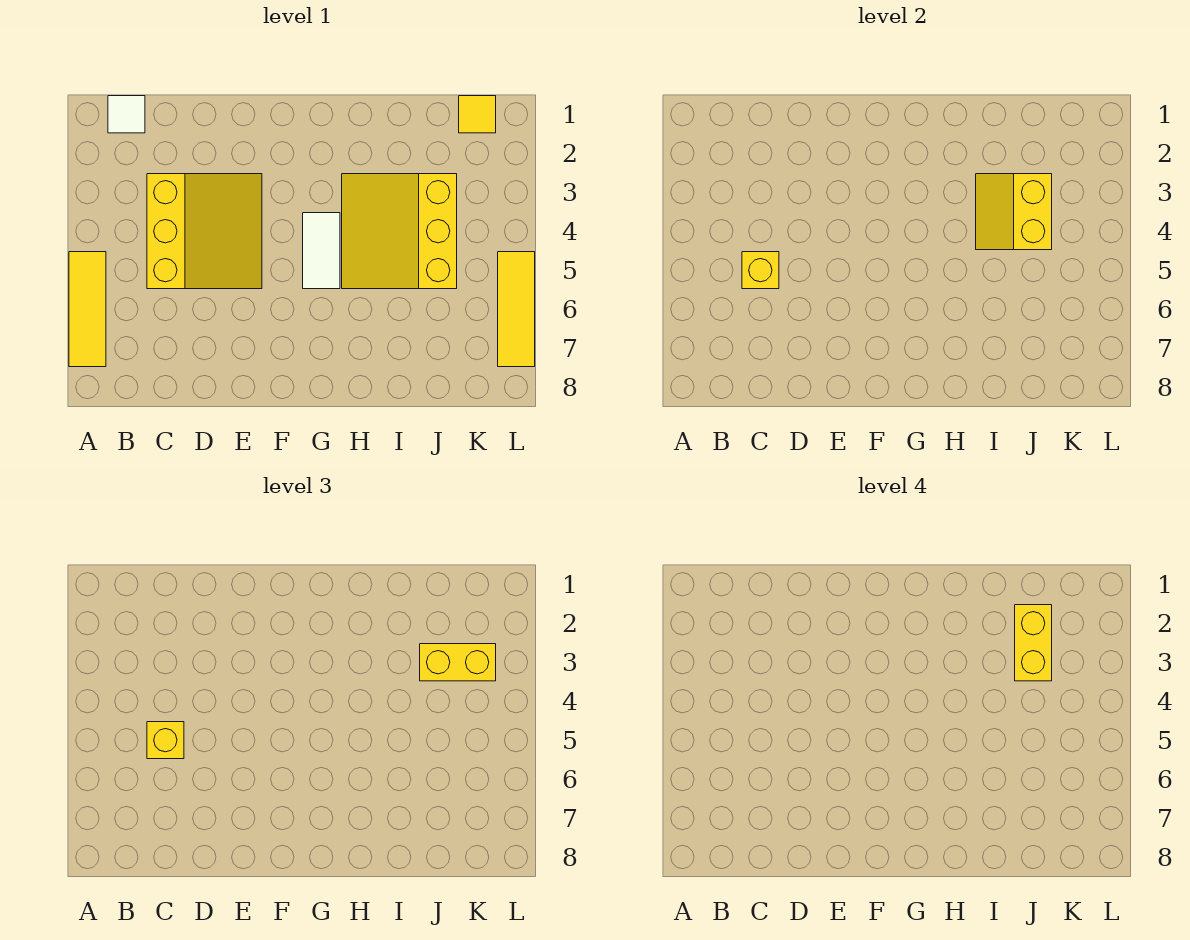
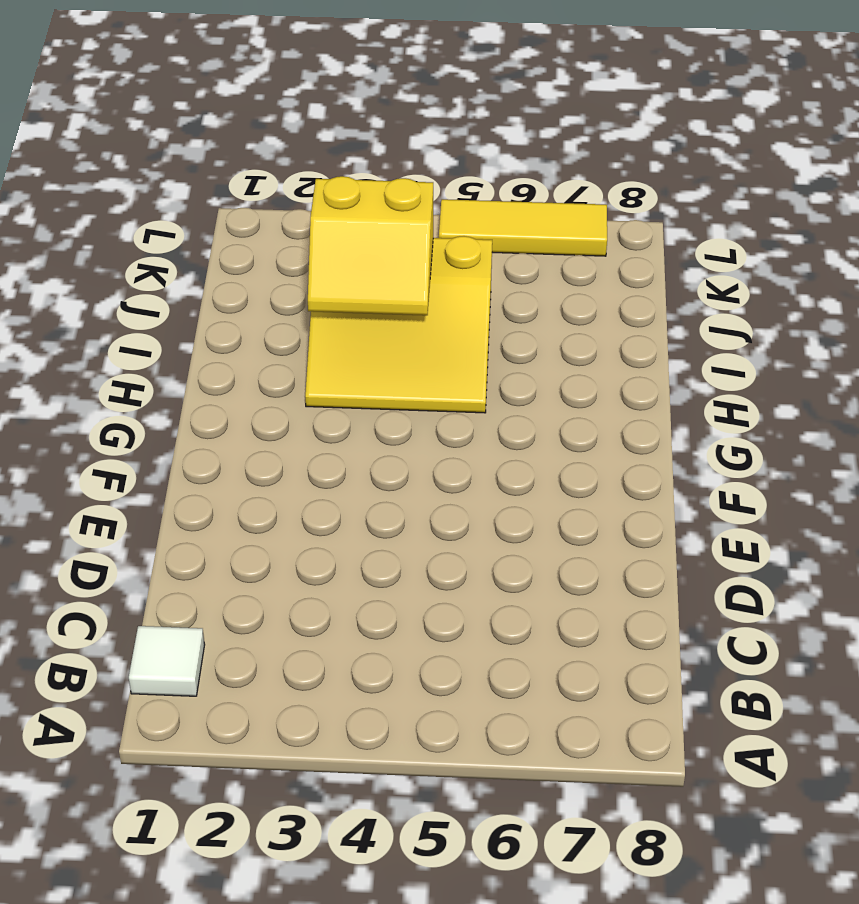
none -> yellow 1x3 tile [69,252,106,367]
none -> yellow 3x3 slope [147,174,262,289]
none -> white 1x2 tile [303,213,340,289]

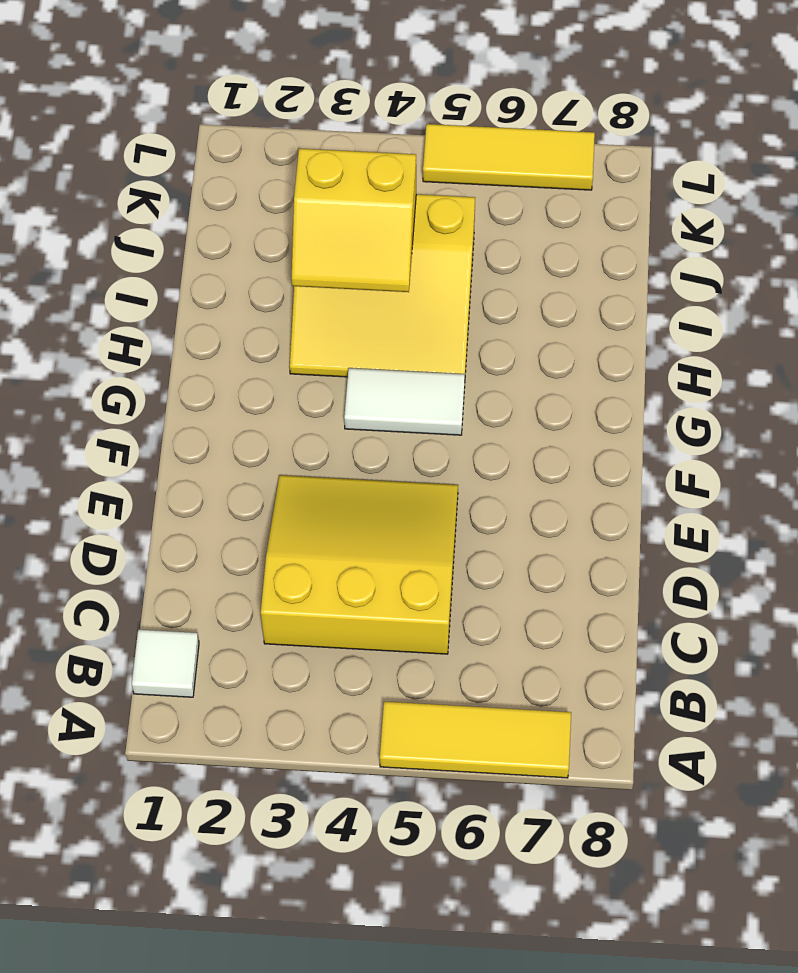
none -> yellow 1x1 tile [459,96,496,133]
none -> yellow 1x1 brick [742,252,779,289]
none -> yellow 1x1 brick [147,722,184,759]

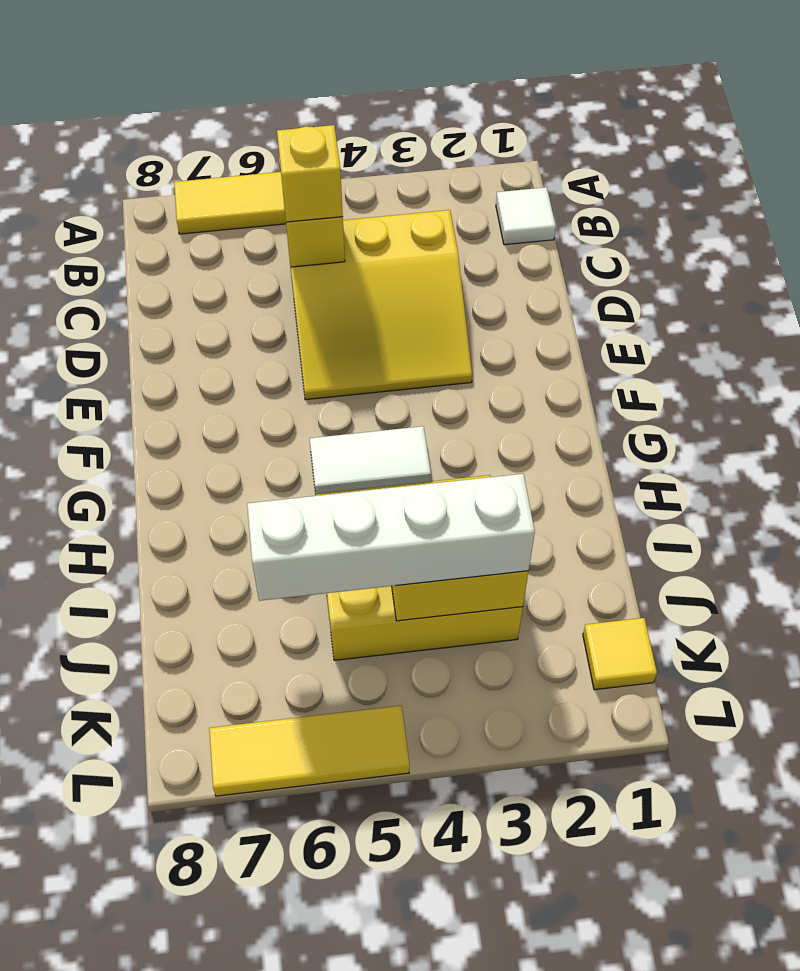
white 1x4 brick [247,474,535,601] -> yellow 1x2 brick [420,644,496,681]
none -> yellow 1x2 brick [1015,605,1052,681]

